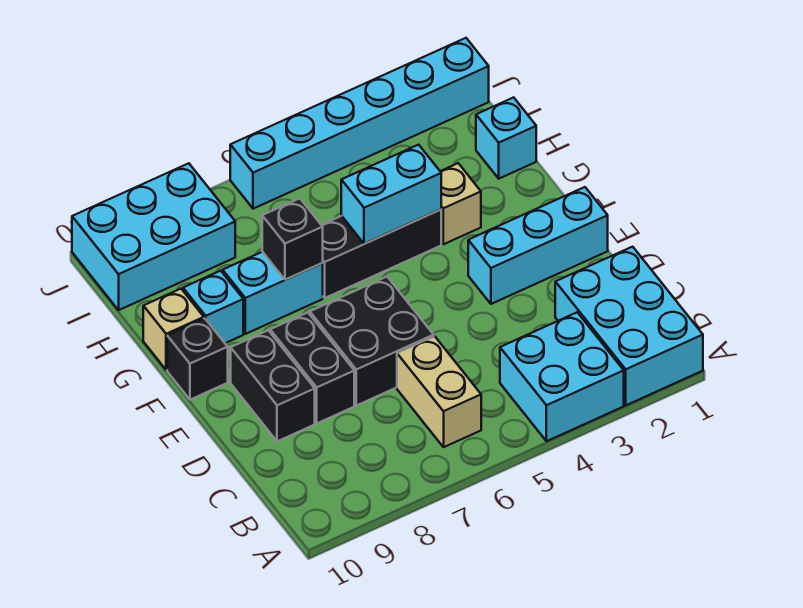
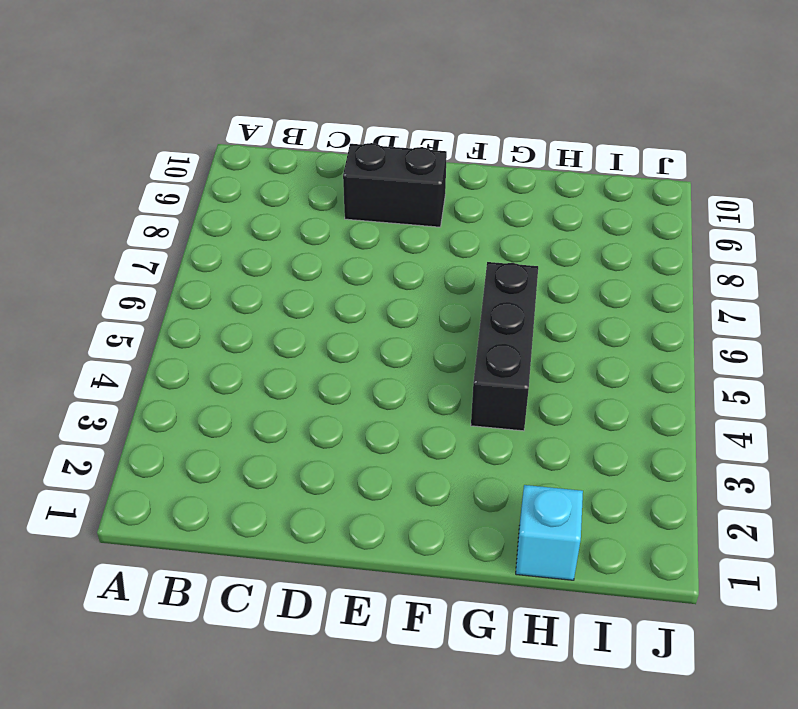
none -> cyan 2x3 brick [555,247,703,405]
none -> cyan 2x2 brick [500,312,624,441]
none -> tan 1x2 brick [397,336,481,447]

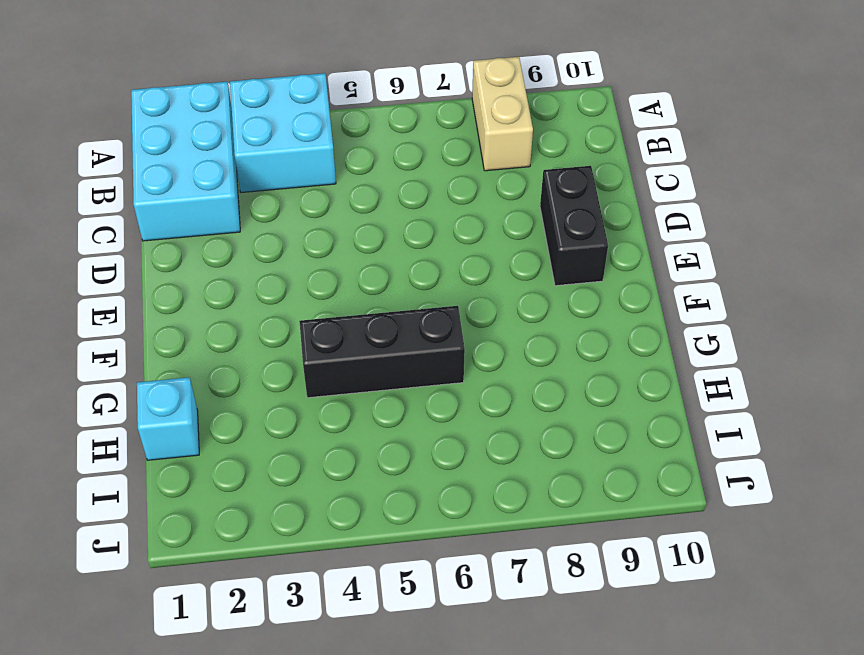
tan 1x2 brick [472,57,533,171] -> tan 1x2 brick moved to [397,336,481,447]
none -> black 2x2 brick [310,277,434,406]
none -> black 1x2 brick [270,313,354,423]
none -> cyan 1x3 brick [468,187,608,304]

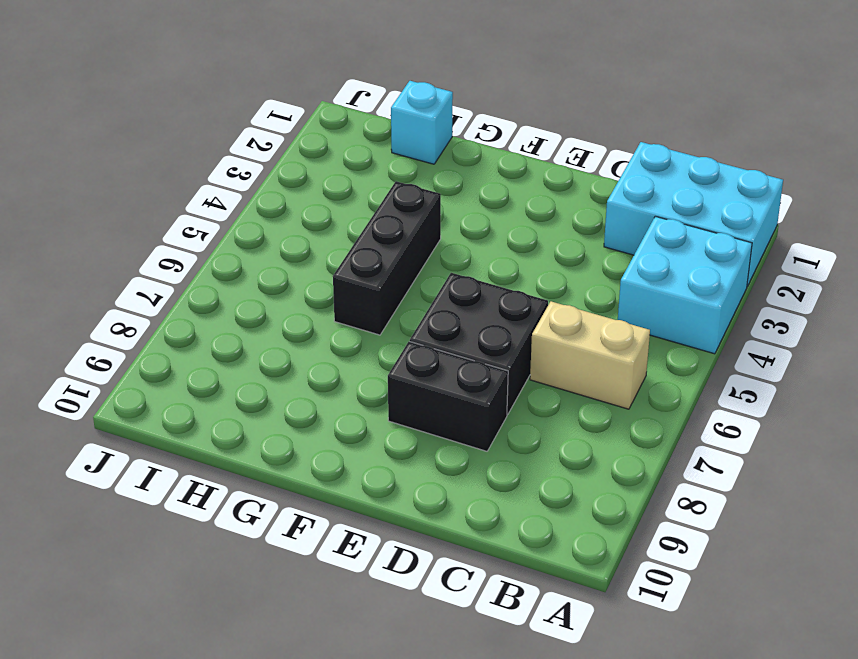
none -> black 1x2 brick [231,330,315,441]
none -> cyan 1x3 brick [468,187,608,304]
none -> black 1x1 brick [167,319,228,400]

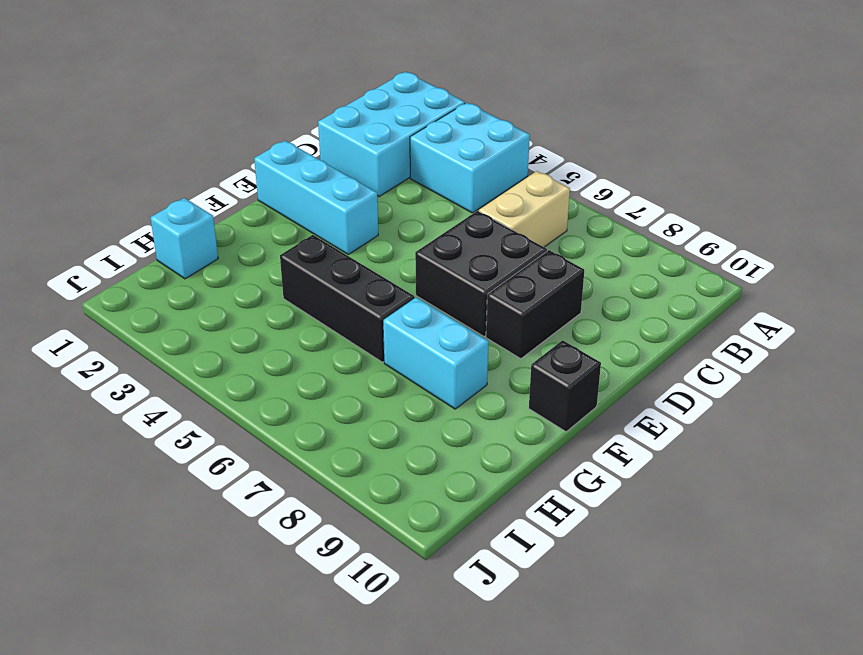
none -> black 1x2 brick [231,330,315,441]
none -> tan 1x1 brick [440,163,481,244]
none -> cyan 1x1 brick [183,271,243,343]

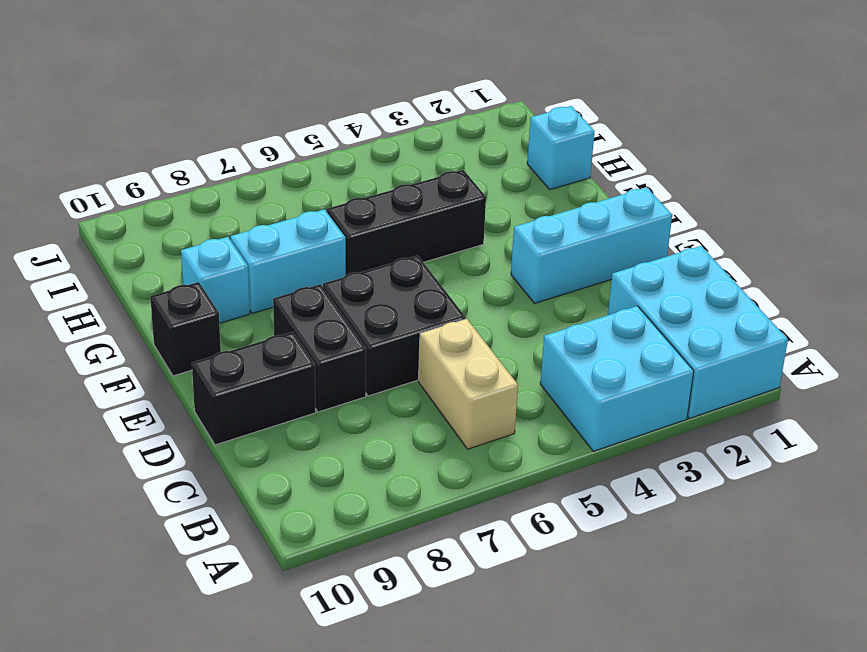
black 1x2 brick [192,332,316,445] -> black 1x2 brick turned to [231,330,315,441]
none -> tan 1x1 brick [440,163,481,244]
none -> tan 1x1 brick [143,289,204,370]
none -> cyan 2x3 brick [72,163,235,310]

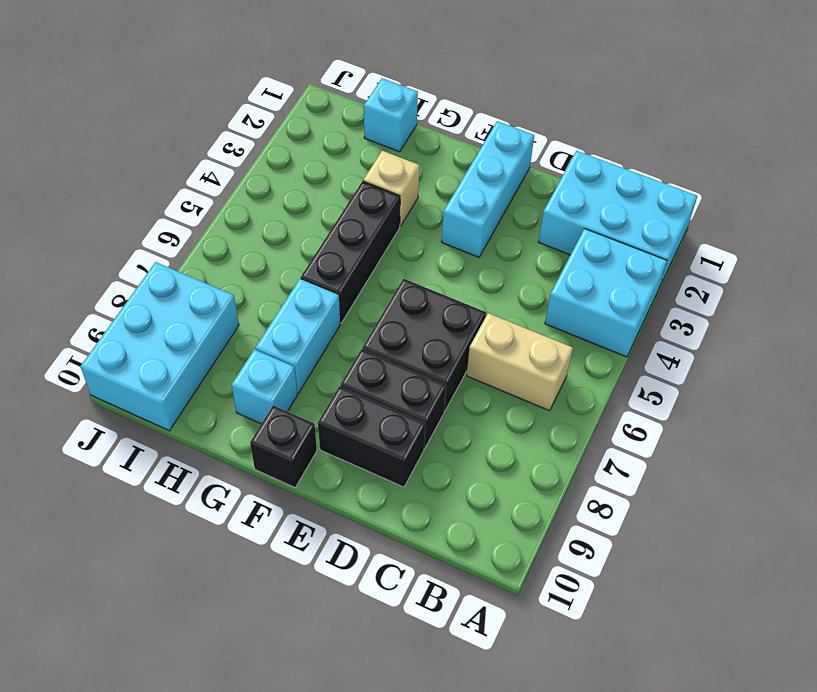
none -> tan 1x1 brick [143,289,204,370]
none -> cyan 1x6 brick [230,38,489,209]
none -> cyan 1x2 brick [341,145,441,244]

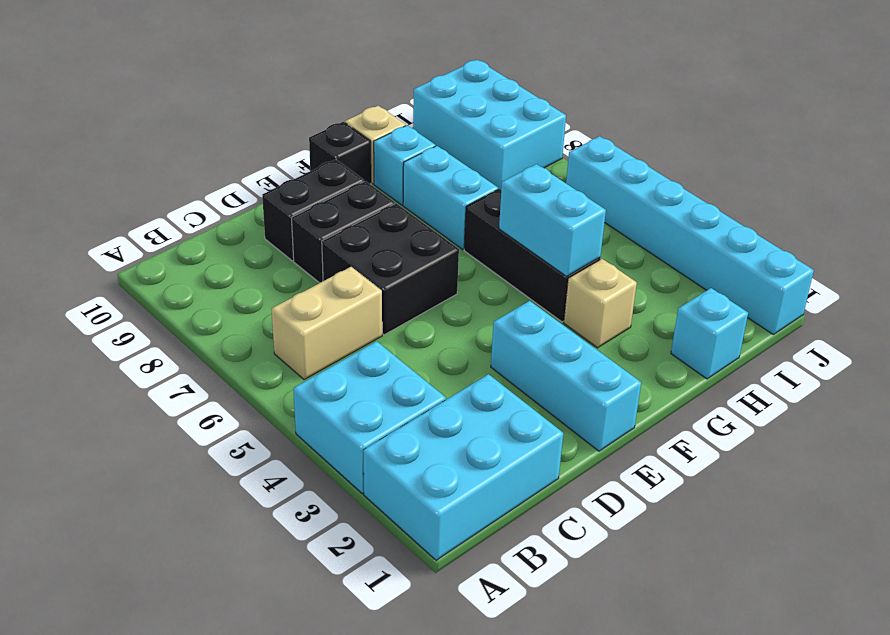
none -> black 1x1 brick [262,198,323,280]

